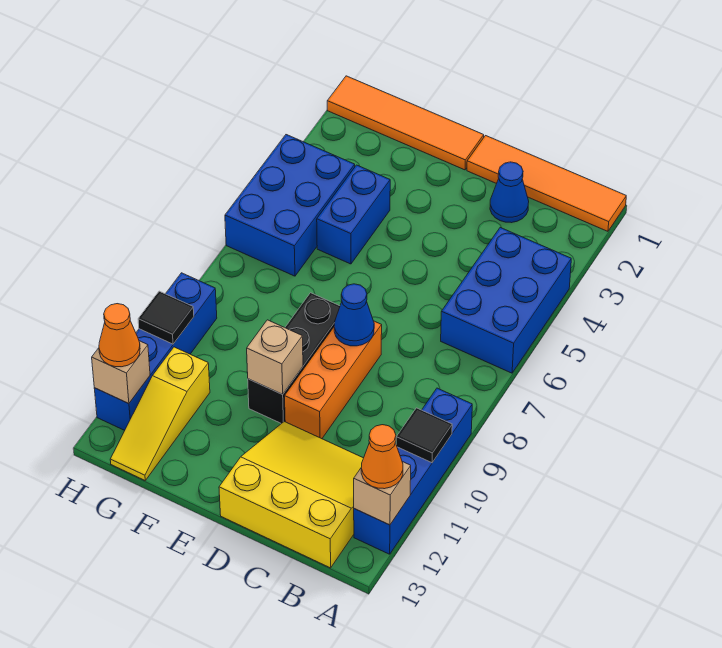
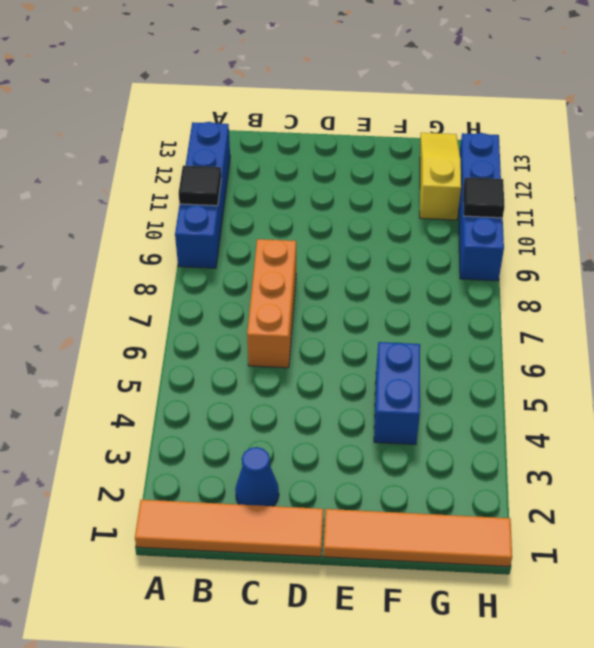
orange 1x3 brick [247,239,296,368] -> orange 1x3 brick moved to [285,321,382,439]
none -> blue 2x3 brick [441,228,571,373]
none -> yellow 3x3 slope [219,422,363,568]
none -> black 1x3 brick [248,293,340,424]

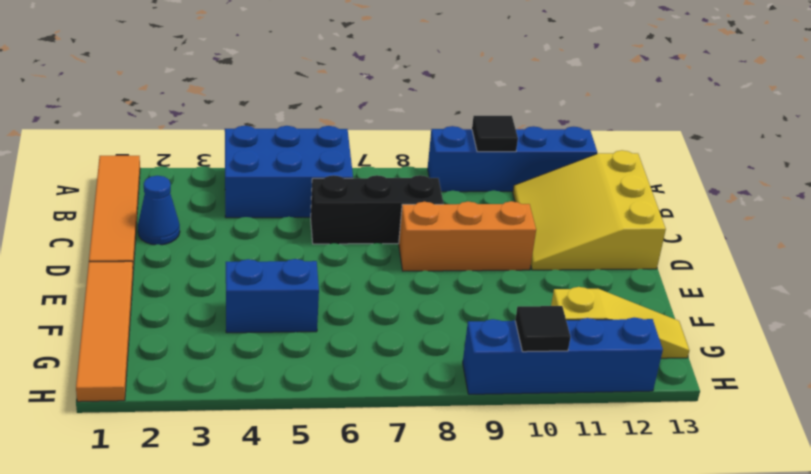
black 1x3 brick [311,175,443,244] -> black 1x3 brick moved to [248,293,340,424]
none -> blue 2x3 brick [225,135,355,276]
none -> tan 1x1 brick [354,462,411,525]
none -> blue 1x1 cone [334,284,374,346]

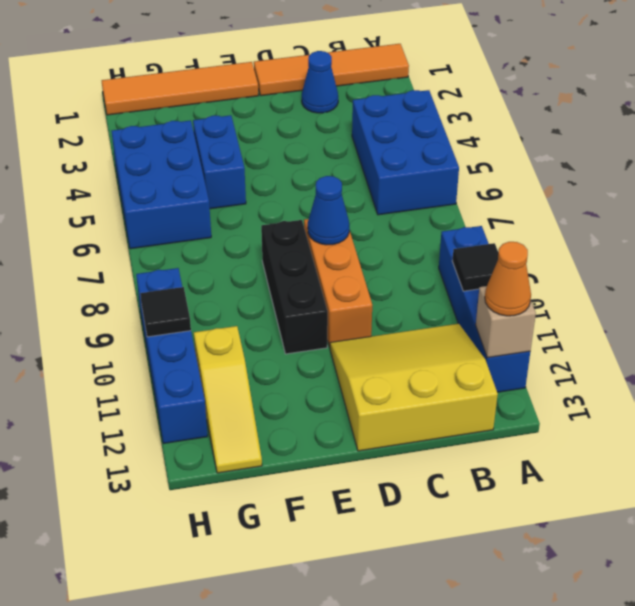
none -> tan 1x1 brick [247,320,303,394]
none -> tan 1x1 brick [92,341,150,404]
none -> orange 1x1 cone [99,304,140,367]

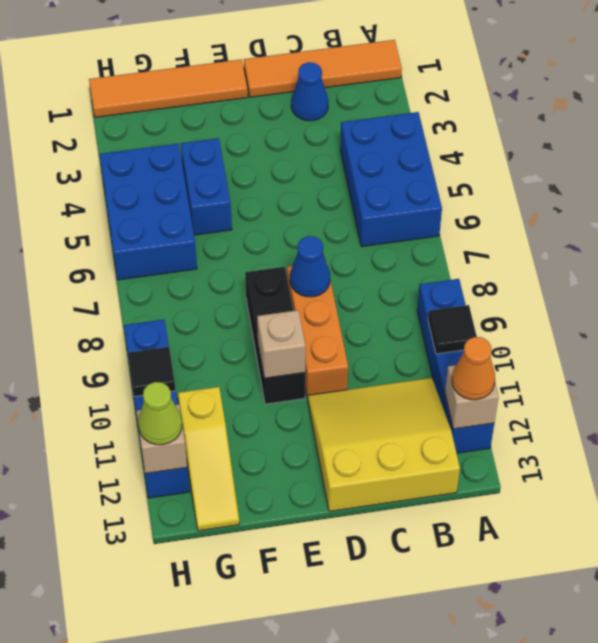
lime 1x1 cone [138,382,182,445] -> orange 1x1 cone [99,304,140,367]

